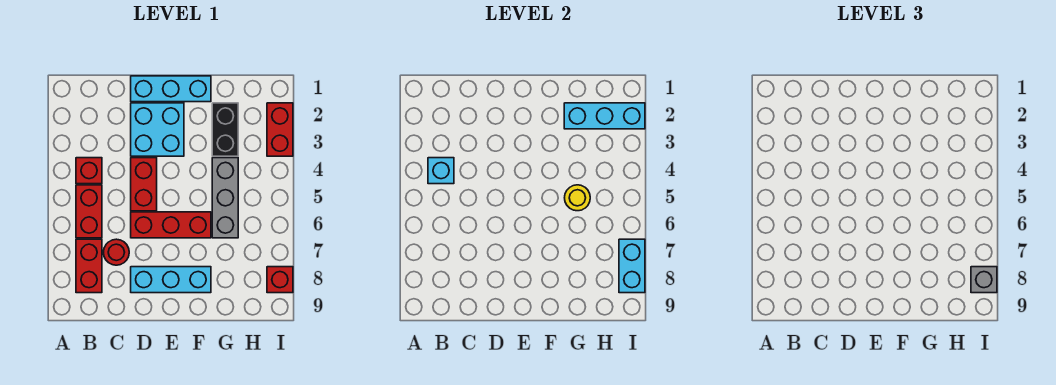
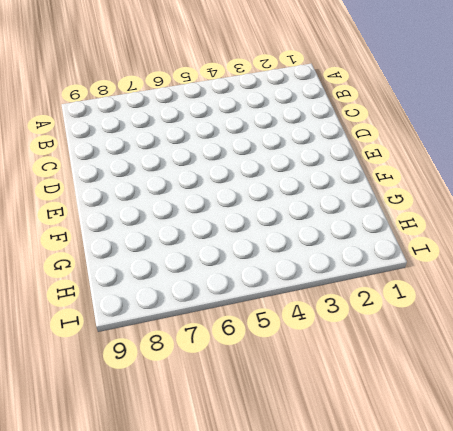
none -> red 1x1 brick [76,158,102,184]
none -> red 1x2 brick [76,185,102,238]
none -> red 1x2 brick [76,239,102,293]

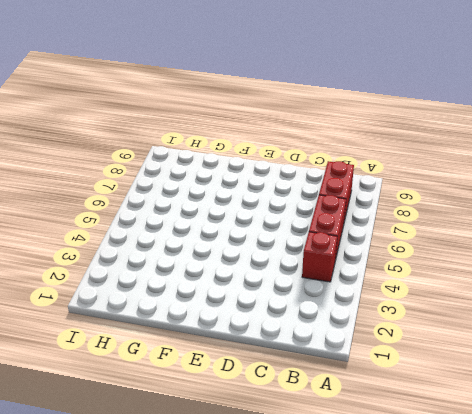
none -> red 1x1 round brick [103,239,129,265]
none -> cyan 1x3 brick [131,76,211,102]
none -> cyan 2x2 brick [131,103,184,156]

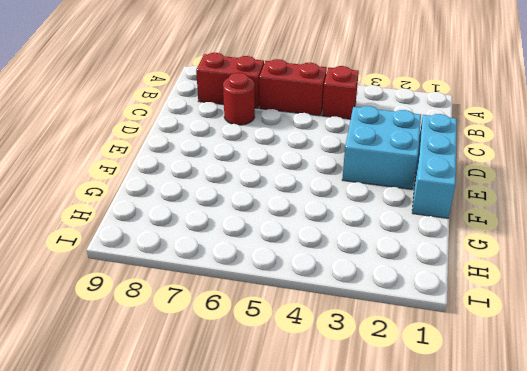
none -> red 1x2 brick [131,158,157,211]
none -> red 1x3 brick [131,212,211,238]
none -> cyan 1x3 brick [131,267,211,293]

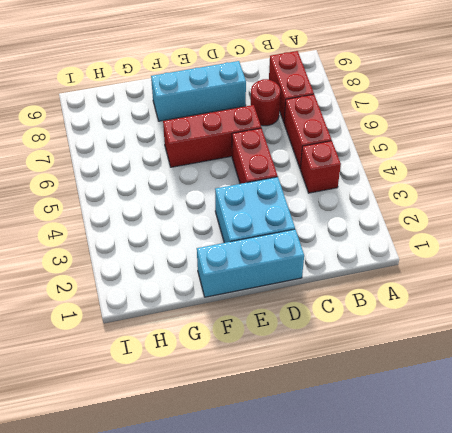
none -> black 1x2 brick [212,103,238,156]
none -> grey 1x3 brick [212,158,238,238]
none -> red 1x2 brick [267,103,293,156]

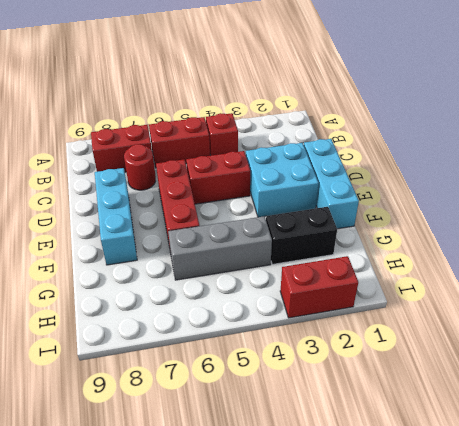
none -> red 1x1 brick [267,267,293,293]
none -> cyan 1x1 brick [428,158,454,184]
none -> cyan 1x3 brick [564,103,645,129]

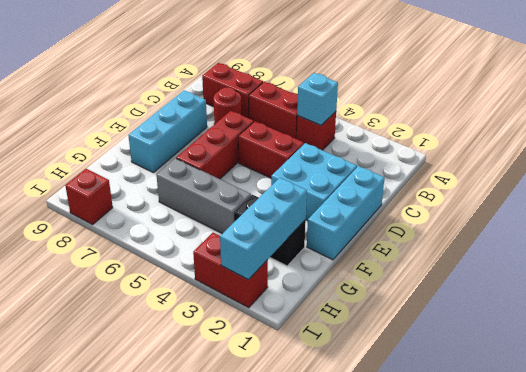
none -> yellow 1x1 round brick [565,185,590,211]
none -> cyan 1x2 brick [619,239,645,293]
none -> grey 1x1 brick [971,267,997,293]

